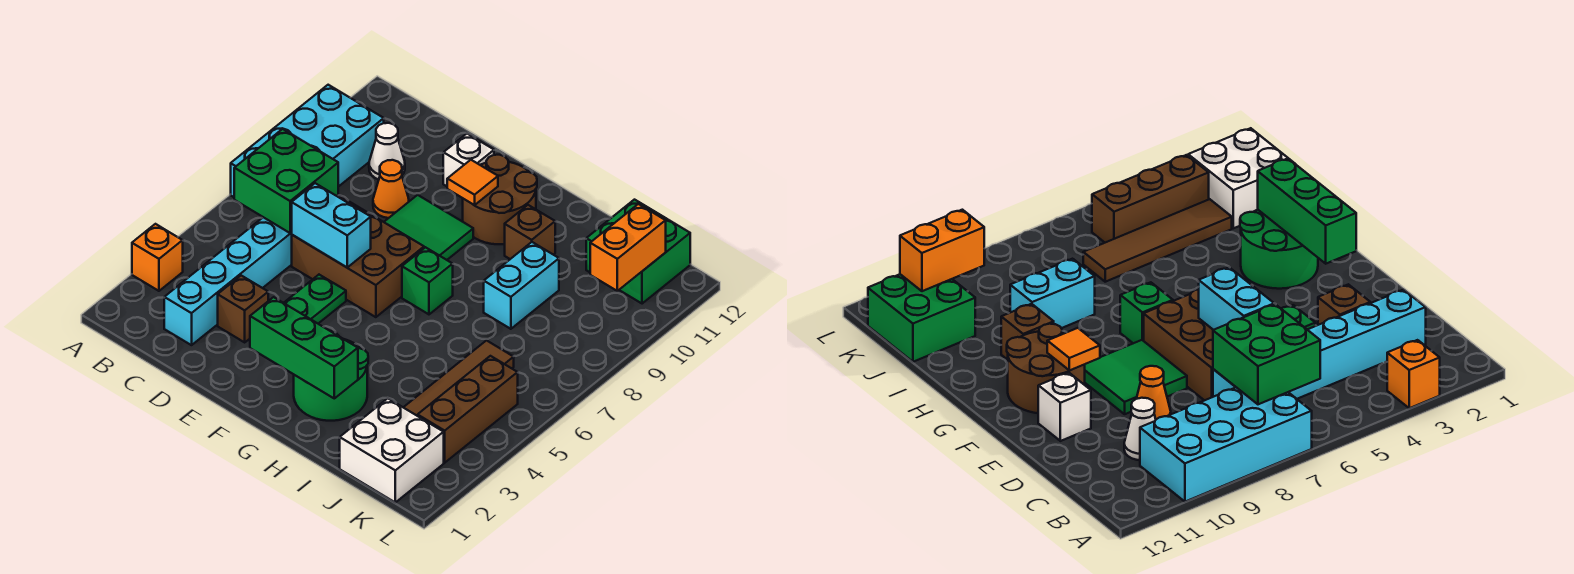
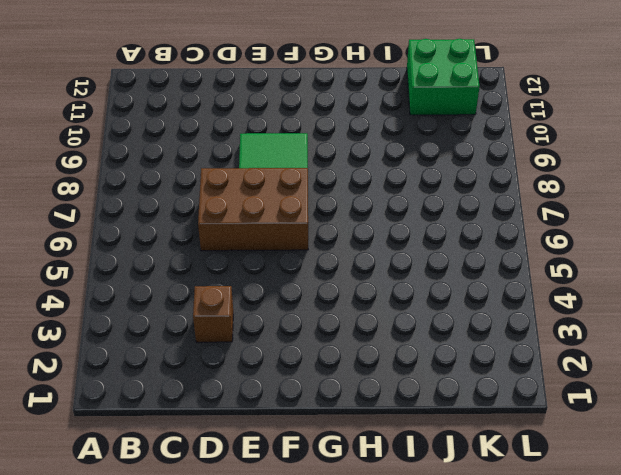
none -> orange 1x1 brick [132,224,183,291]
none -> cyan 2x4 brick [231,85,384,197]
none -> cyan 1x6 brick [164,195,338,345]

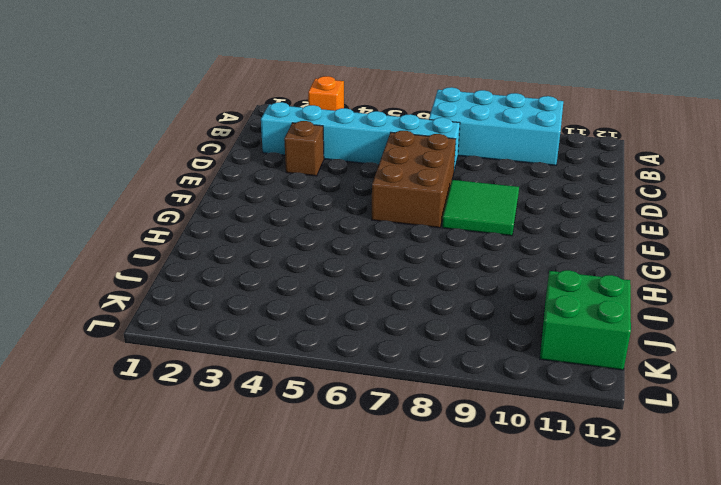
none -> white 1x1 cone [369,123,405,180]
none -> orange 1x1 cone [373,160,409,218]
none -> green 1x2 plate [284,275,346,324]

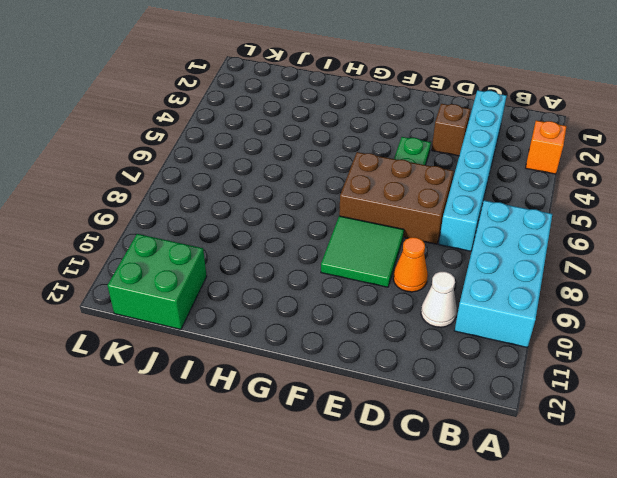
none -> white 1x1 brick [443,134,494,186]
none -> brown 2x2 round brick [463,155,537,244]
none -> green 2x2 round brick [294,331,368,421]

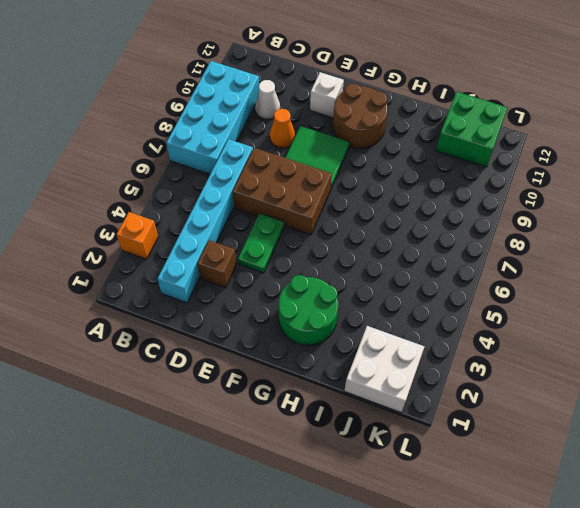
none -> green 1x1 brick [402,247,453,314]
none -> brown 1x1 brick [505,205,555,259]
none -> cyan 1x2 brick [484,242,559,329]

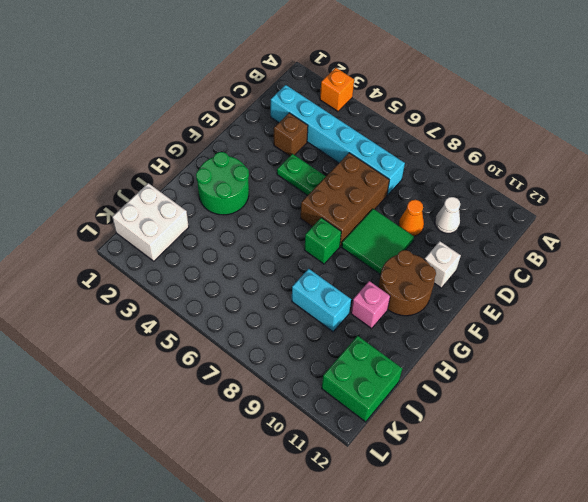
pink 1x1 brick [351,281,390,328] -> brown 1x1 brick [505,205,555,259]
none -> cyan 2x4 brick [231,85,384,197]
none -> brown 1x4 tile [403,341,514,416]
none -> brown 1x3 brick [418,356,518,463]

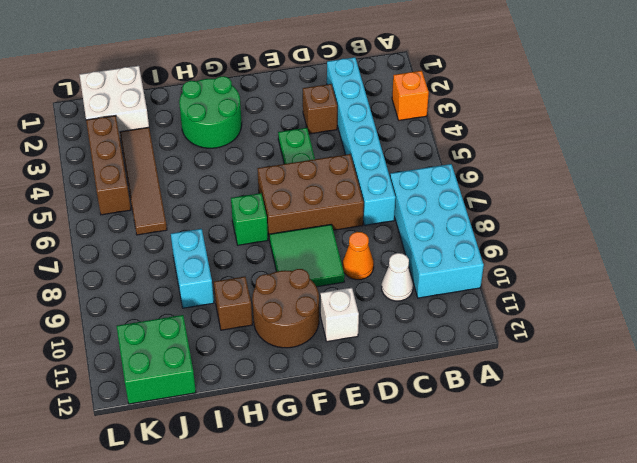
none -> green 2x2 brick [234,129,338,233]
none -> cyan 1x2 brick [291,183,371,267]
none -> green 1x3 brick [250,297,358,398]

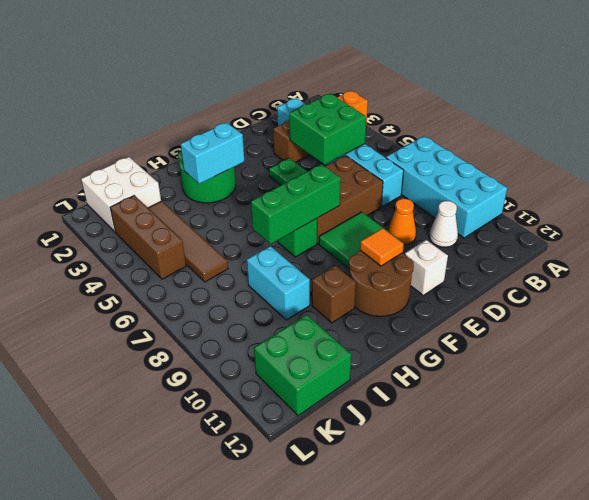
green 2x2 brick [289,94,366,165] -> green 2x2 brick moved to [234,129,338,233]
green 1x3 brick [251,164,341,244] -> green 1x3 brick moved to [250,297,358,398]
cyan 1x2 brick [181,122,244,184] -> cyan 1x2 brick moved to [291,183,371,267]
none -> orange 1x2 brick [590,204,666,291]

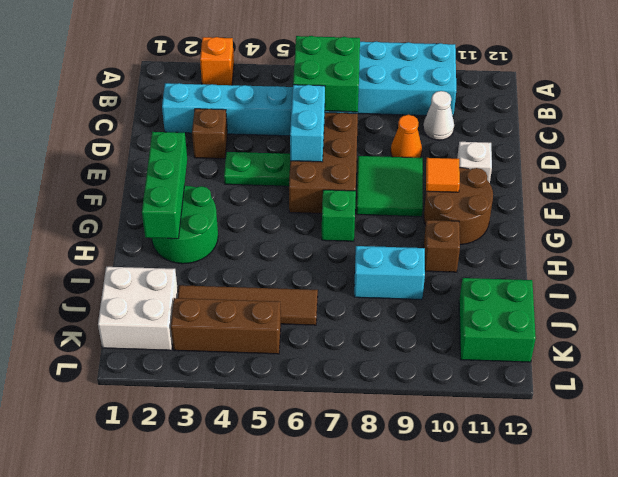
none -> orange 1x2 brick [590,204,666,291]

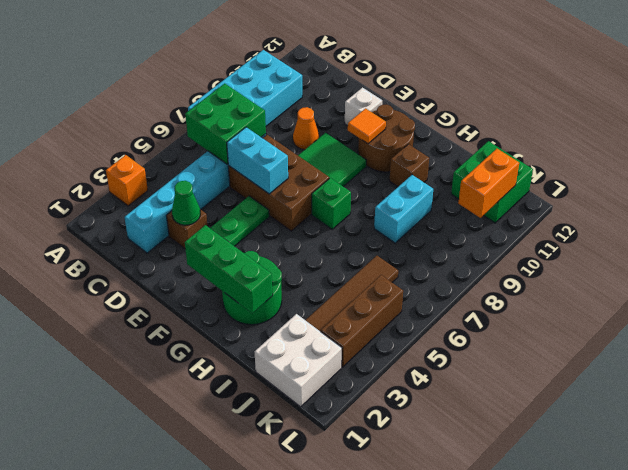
green 1x1 cone [172,181,200,225] -> none
none -> white 1x1 cone [369,123,405,180]

